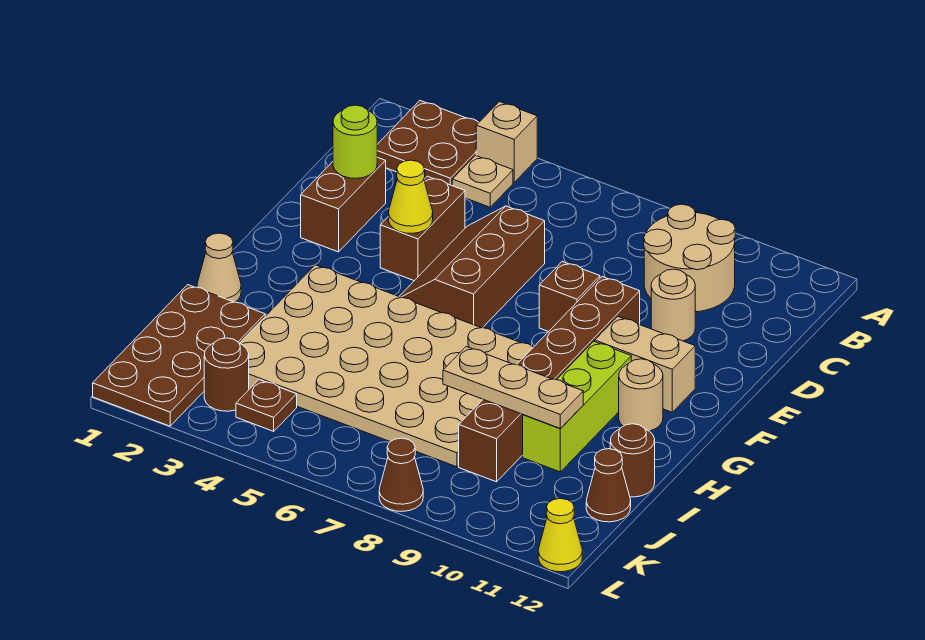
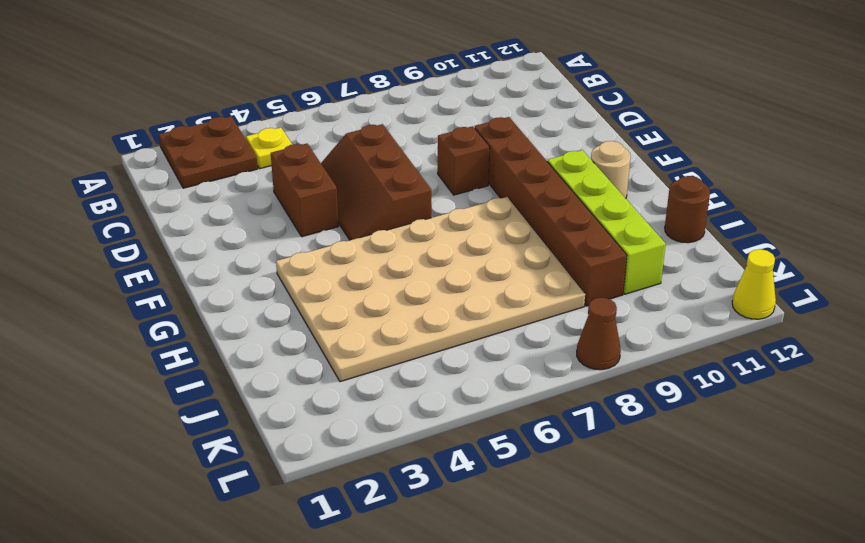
yellow 1x1 plate [246,128,292,169] -> tan 1x1 plate [452,156,513,207]
lime 1x4 brick [547,150,666,294] -> lime 1x3 brick [523,341,631,472]
none -> tan 1x1 brick [476,102,537,182]
none -> tan 2x2 round brick [644,204,735,312]
none -> brown 1x2 brick [301,157,386,252]

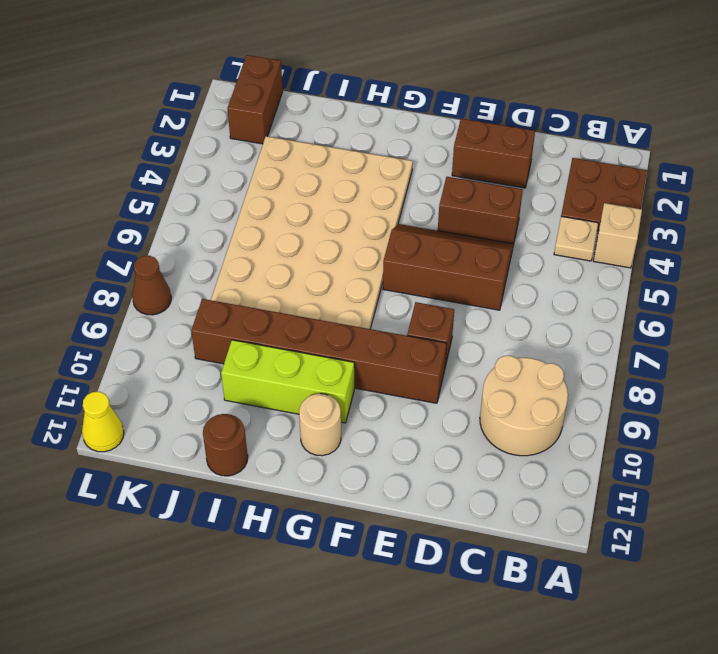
brown 1x2 brick [227,55,283,144] -> brown 2x4 plate [93,285,265,426]
none -> tan 1x1 round brick [651,269,695,341]
none -> tan 1x2 brick [595,317,695,412]
none -> tan 1x1 cone [197,233,241,302]

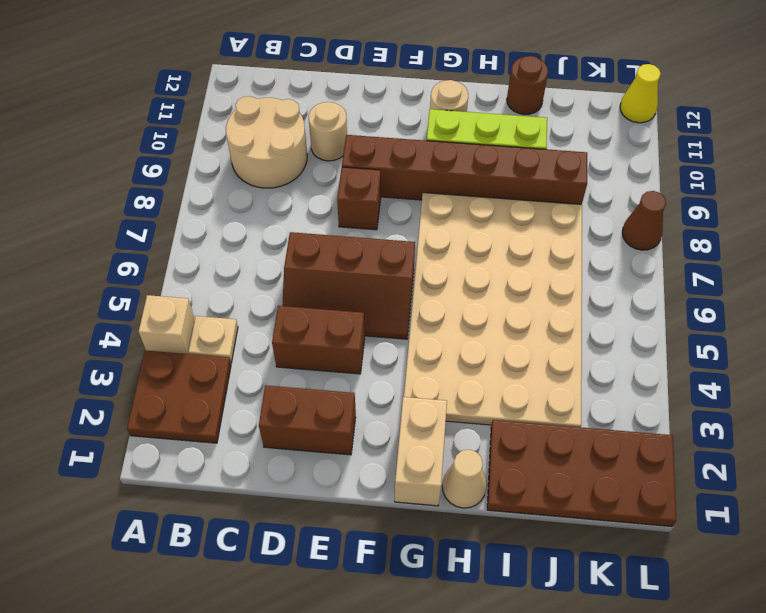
tan 1x2 brick [395,397,447,506] -> tan 1x2 brick moved to [595,317,695,412]
none -> brown 1x1 cone [586,449,631,522]
none -> brown 1x1 round brick [204,338,249,411]
none -> brown 1x1 plate [236,380,297,431]

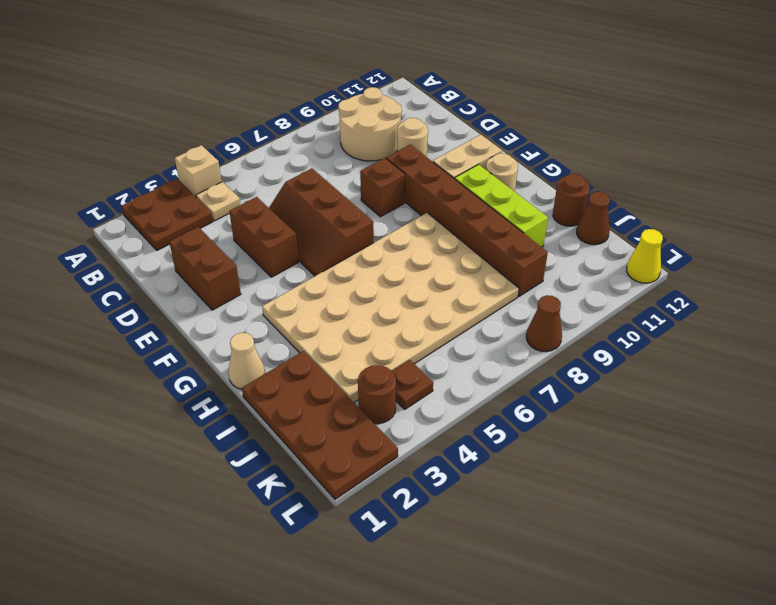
none -> lime 1x1 round brick [333,105,377,178]
none -> yellow 1x1 cone [389,160,433,233]
none -> tan 1x3 plate [443,347,583,429]

